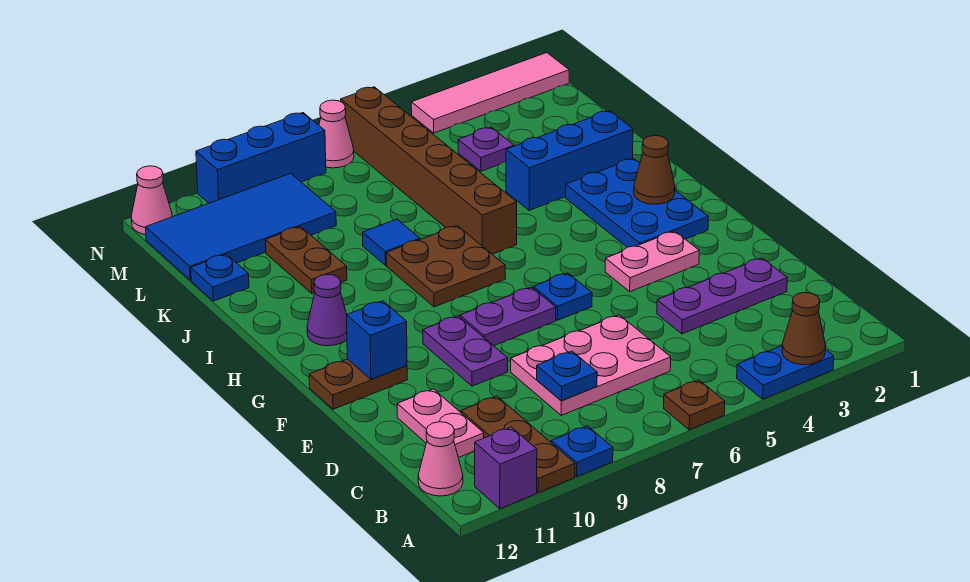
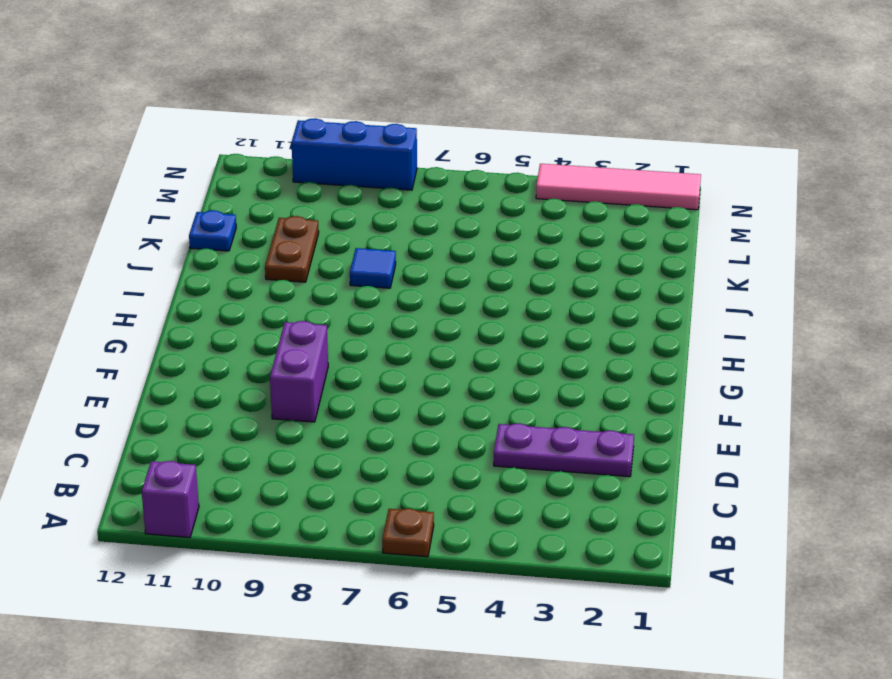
purple 1x2 brick [270,321,328,422] -> purple 1x2 plate [423,316,508,386]
none -> blue 1x2 plate [737,346,834,399]
none -> blue 1x1 plate [551,426,613,477]
none -> brown 1x3 plate [461,396,575,493]
none -> pink 1x1 cone [418,422,463,496]

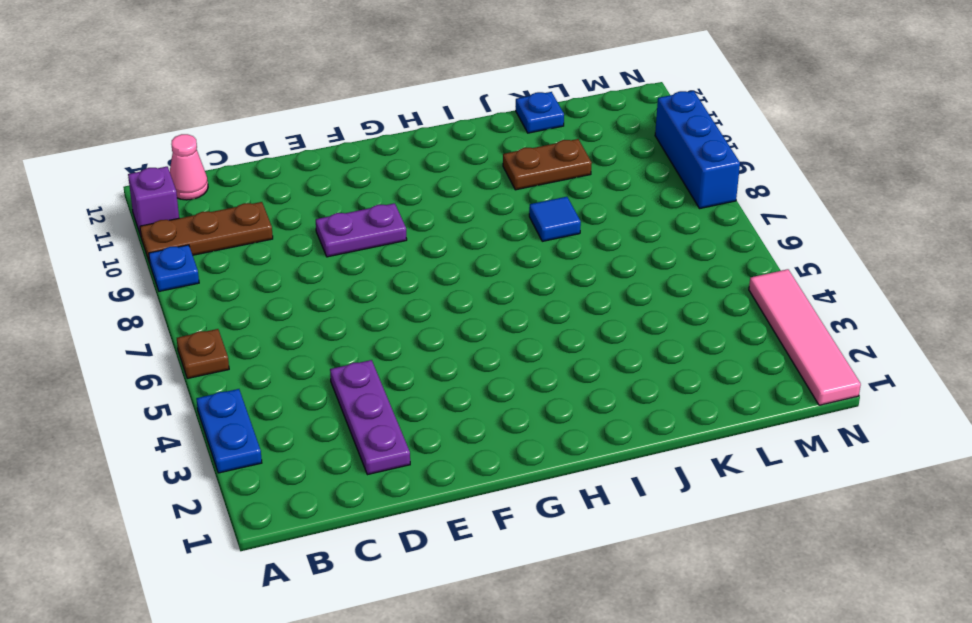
none -> pink 2x3 plate [511,315,671,415]
none -> pink 1x2 plate [397,389,484,458]
none -> pink 1x2 plate [605,231,699,292]
none -> blue 1x1 plate [533,273,592,320]

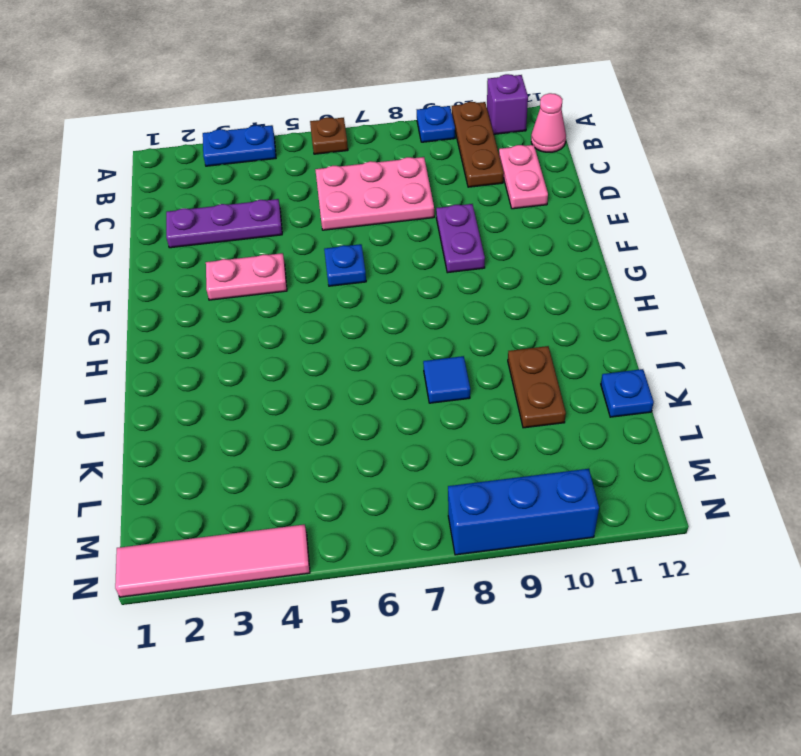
none -> purple 1x2 plate [460,287,556,346]
none -> brown 1x2 plate [309,359,407,409]
none -> blue 2x3 plate [566,158,709,247]
none -> brown 2x2 plate [386,226,505,307]

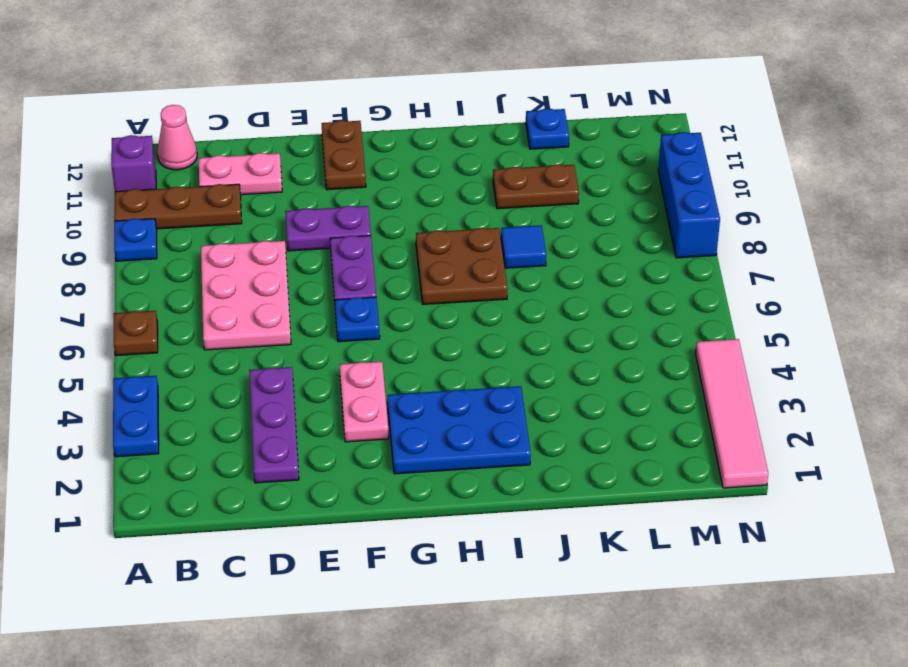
none -> purple 1x1 cone [307,274,347,346]
none -> brown 1x6 brick [341,87,517,254]
none -> blue 1x3 brick [506,111,633,210]
none -> purple 1x1 plate [458,127,514,171]

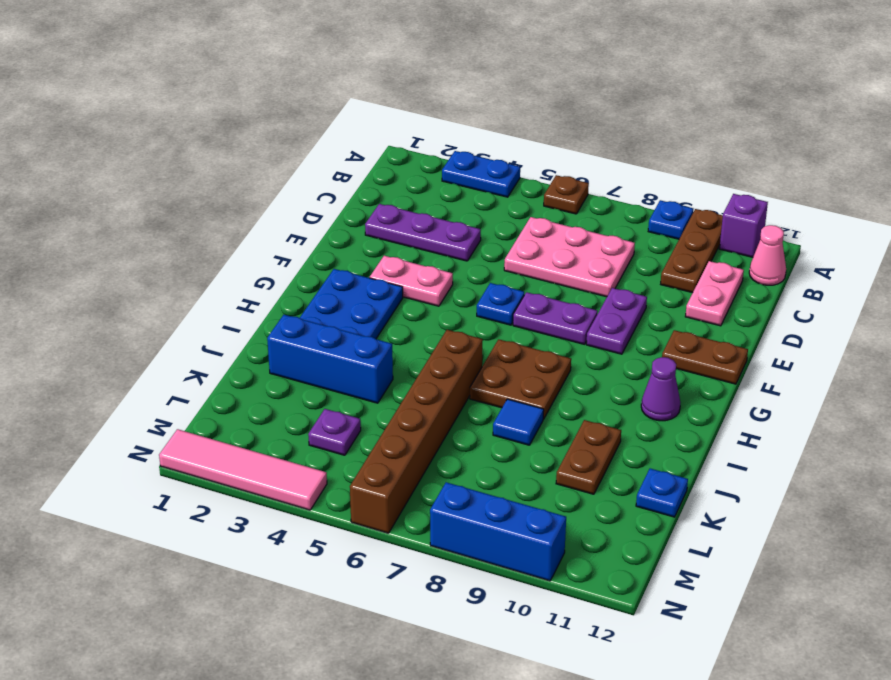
none -> blue 2x4 tile [146,173,336,280]
none -> pink 1x1 cone [319,100,354,168]
none -> pink 1x1 cone [131,166,172,235]
none -> brown 1x1 cone [782,293,826,365]

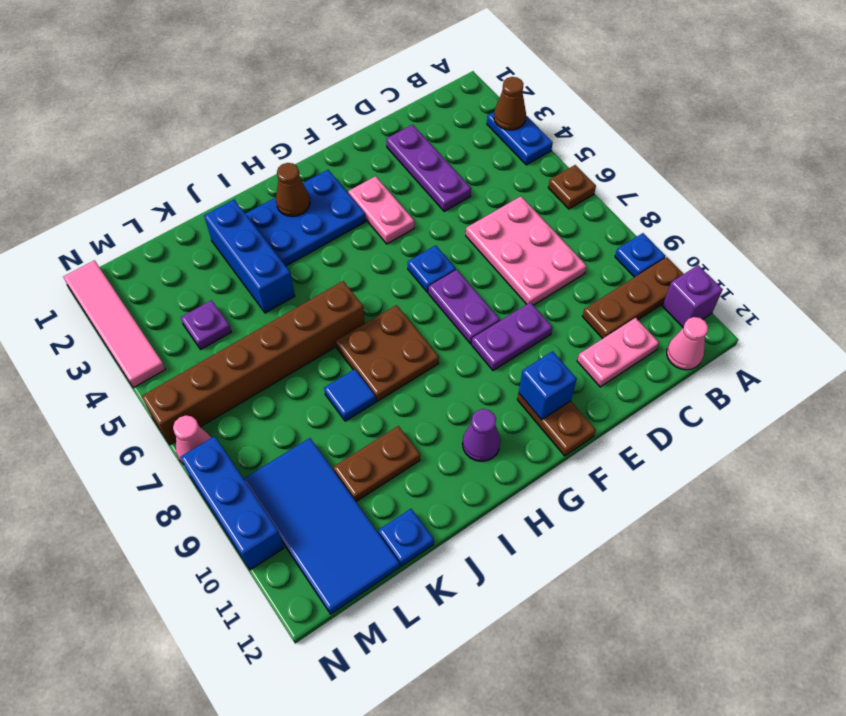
none -> pink 1x1 cone [131,166,172,235]
none -> blue 1x1 plate [537,351,597,401]

